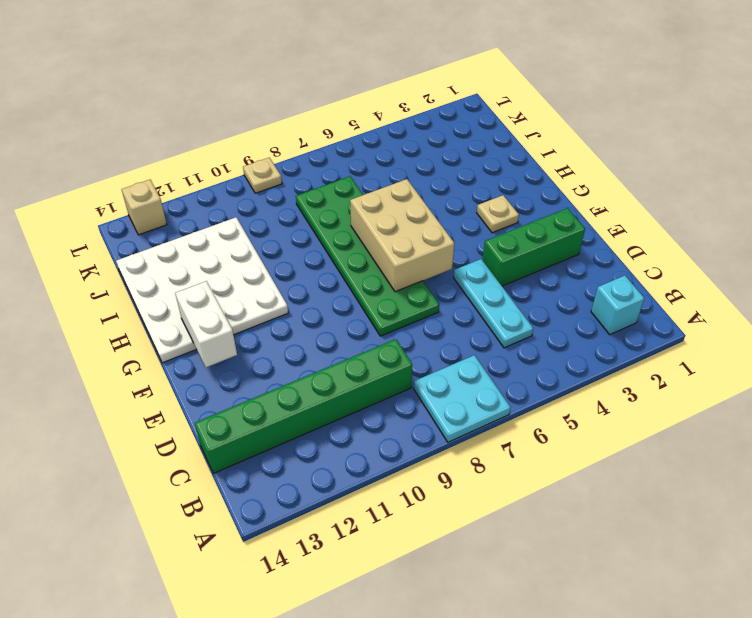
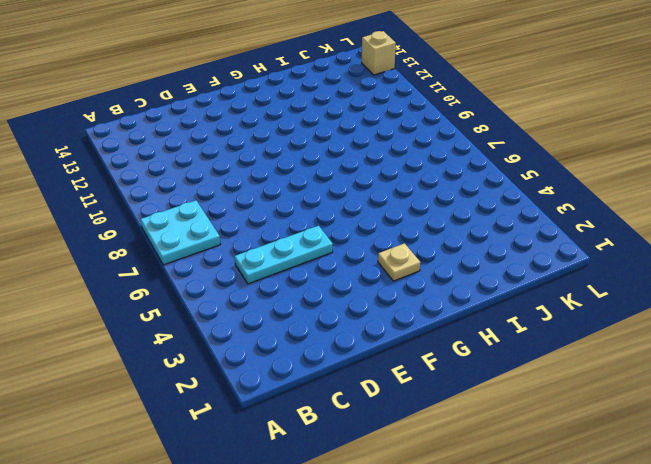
none -> cyan 1x1 brick [591,276,644,334]
none -> green 1x6 brick [195,339,412,473]
none -> green 1x3 brick [483,208,585,286]

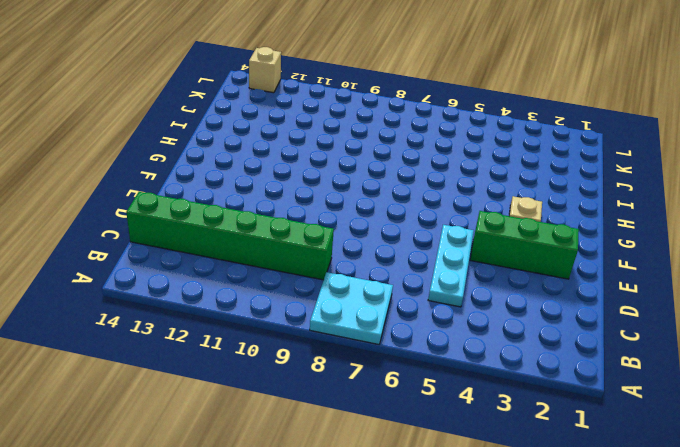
none -> cyan 1x1 brick [591,276,644,334]
none -> green 2x6 plate [296,176,439,336]
none -> white 4x4 plate [116,217,288,363]

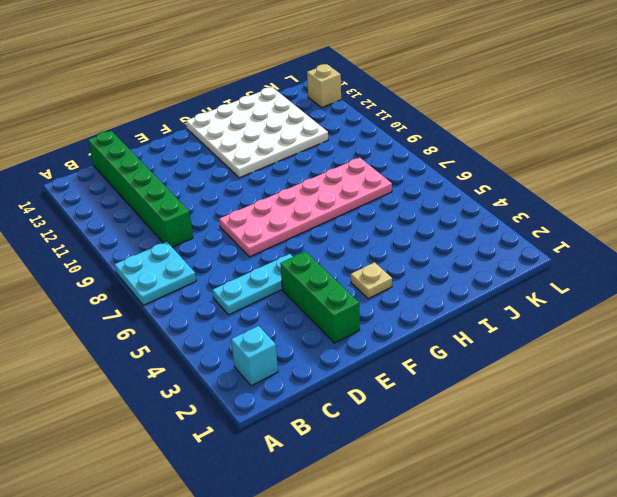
pink 2x6 plate [219,158,392,257] -> green 2x6 plate [296,176,439,336]
none -> tan 1x1 plate [243,158,282,193]
none -> tan 2x3 brick [350,179,454,292]
none -> white 1x2 brick [175,281,237,367]

